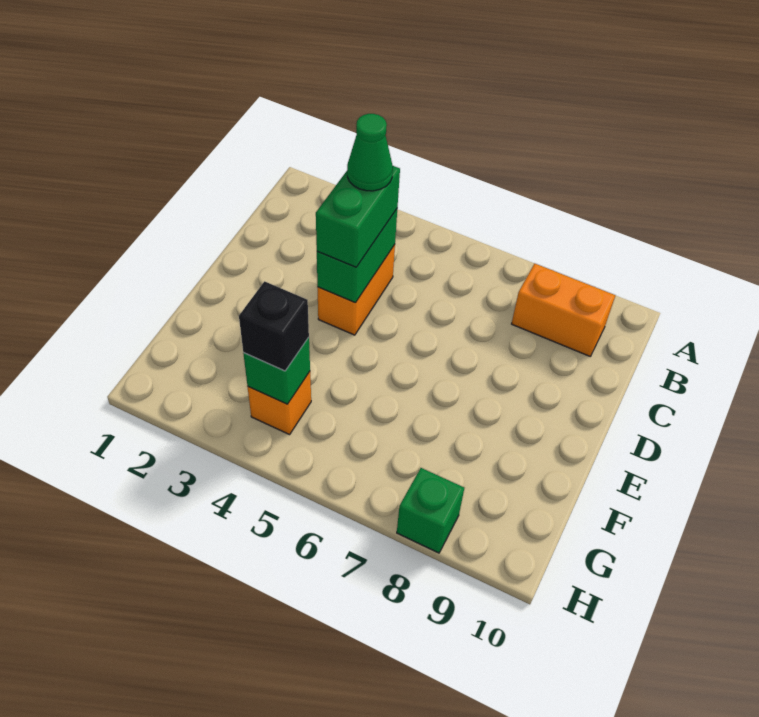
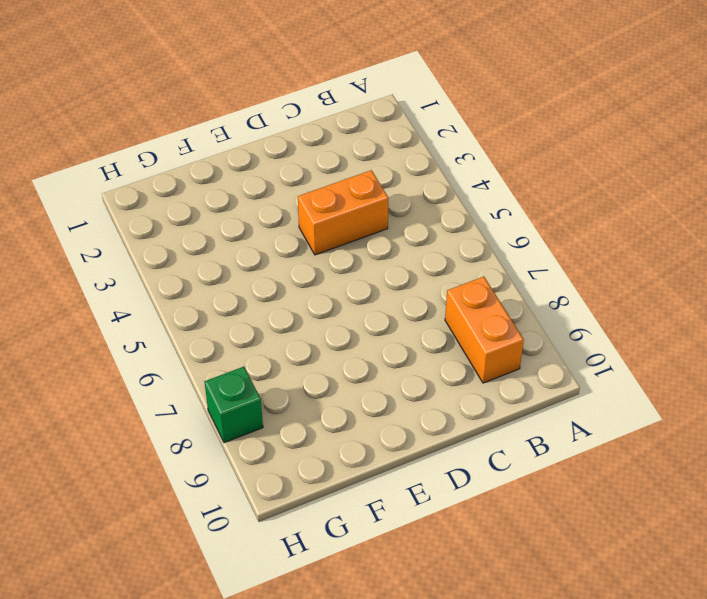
none -> orange 1x1 brick [248,372,311,434]
none -> green 1x2 brick [317,209,397,303]

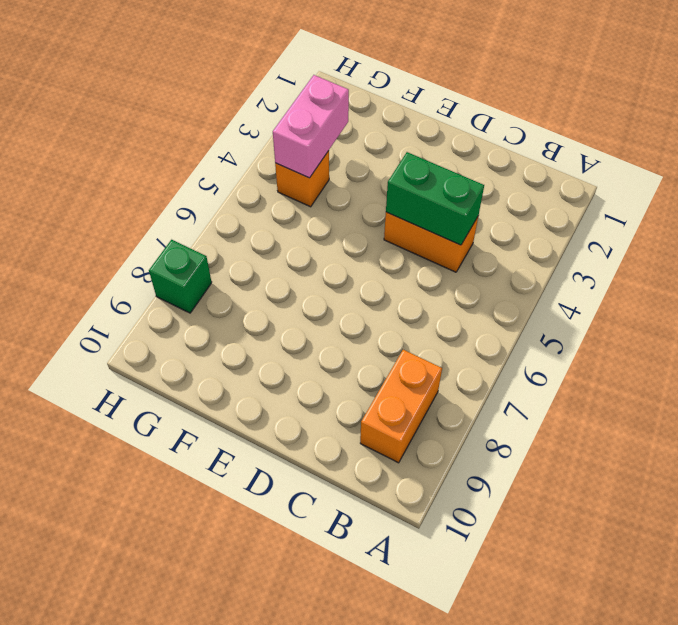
pink 1x2 brick [273,75,349,178] -> green 1x1 brick [243,337,310,404]
none -> green 1x2 brick [316,166,400,267]
none -> black 1x1 brick [239,281,309,371]

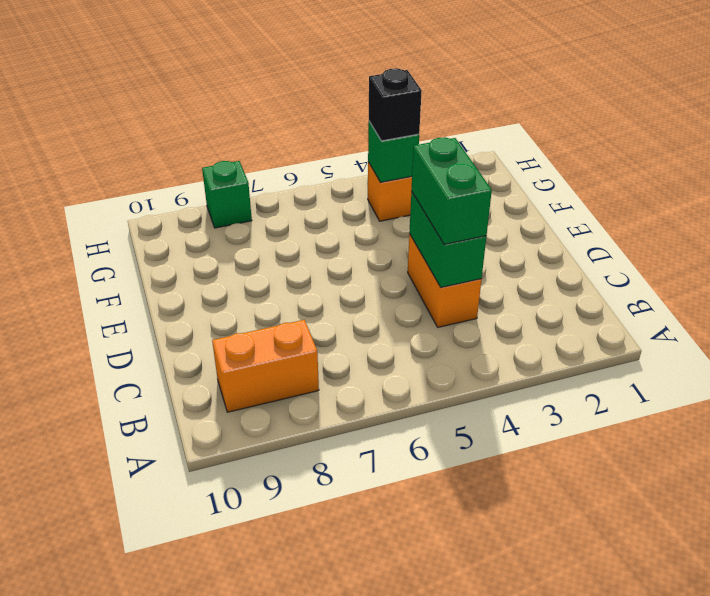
none -> green 1x1 cone [347,114,393,191]

